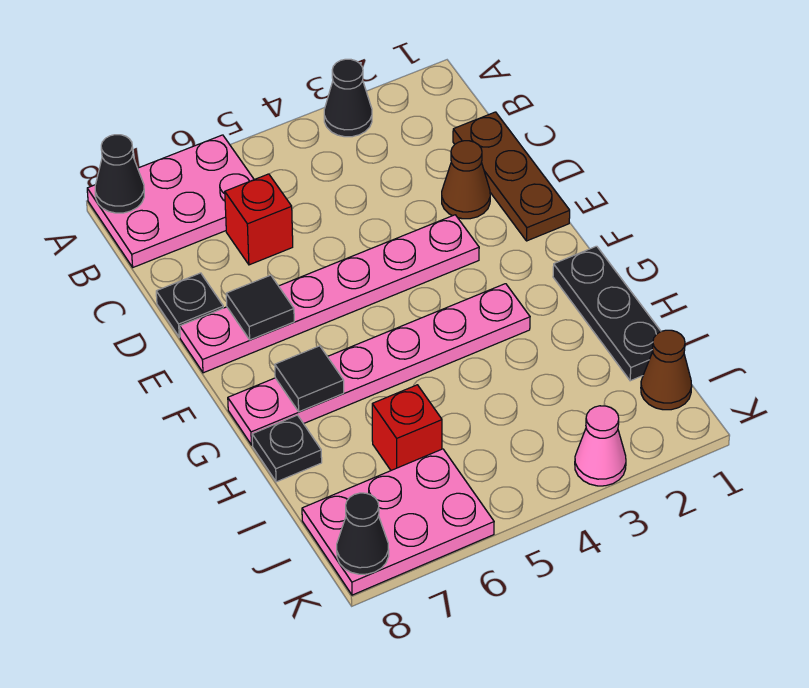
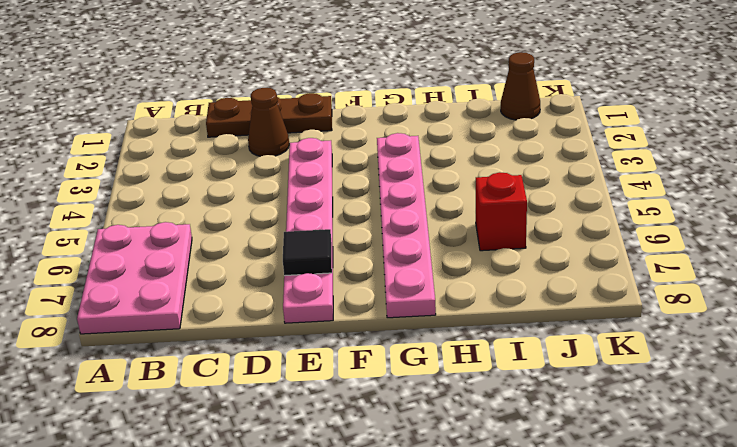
none -> black 1x1 cone [324,59,372,137]
none -> red 1x1 brick [225,174,293,265]
none -> black 1x1 plate [156,273,223,337]

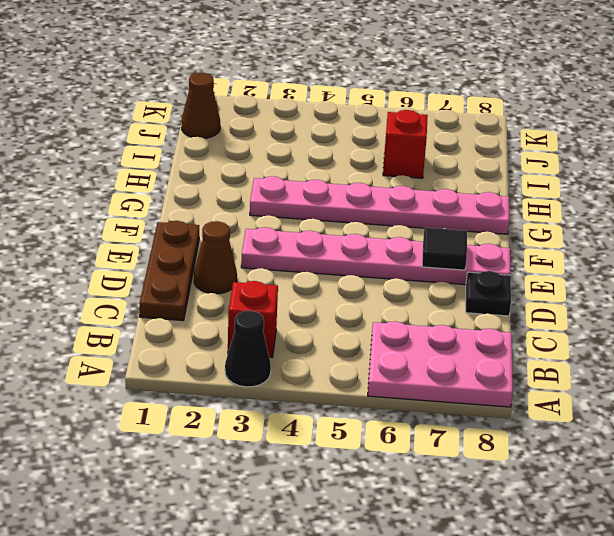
red 1x1 brick [228,281,278,357] -> red 1x1 brick moved to [225,174,293,265]
none -> black 1x3 plate [553,246,661,381]
none -> black 1x1 plate [252,415,322,482]
none -> pink 2x3 plate [302,449,494,595]

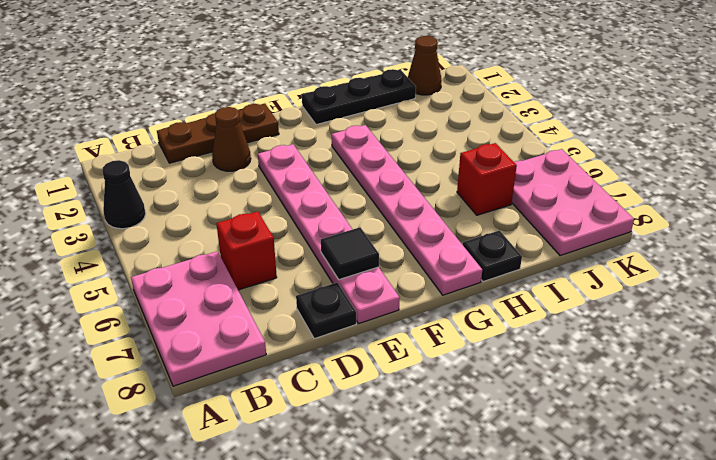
none -> pink 1x1 cone [575,406,626,486]
none -> black 1x1 cone [95,135,144,213]
none -> black 1x1 tile [275,346,344,412]

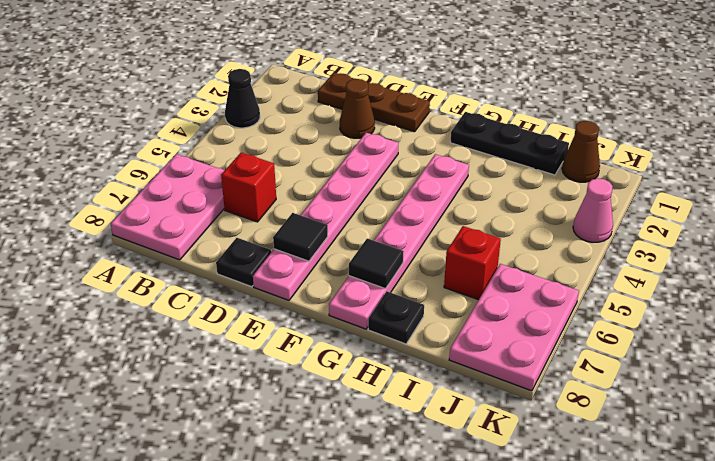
none -> black 1x1 cone [95,135,144,213]
none -> black 1x1 cone [337,493,389,574]

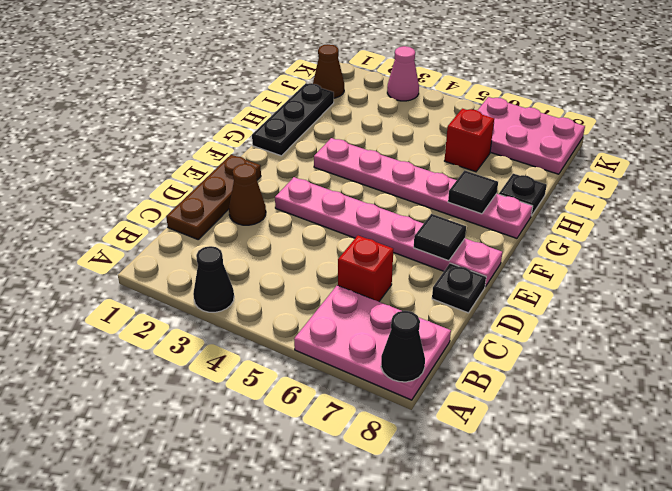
none -> black 1x1 cone [337,493,389,574]

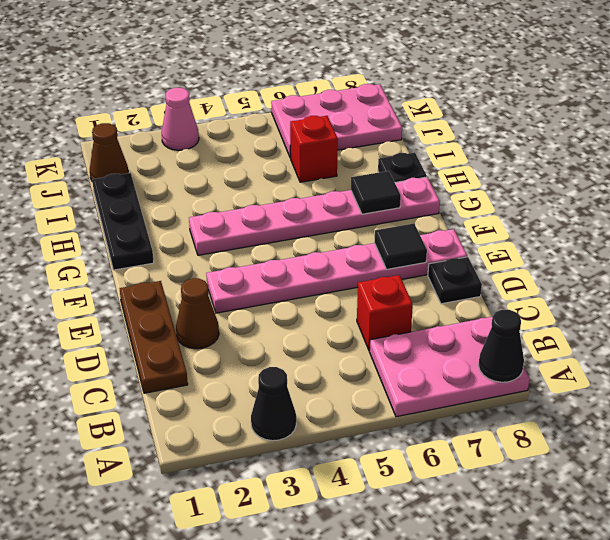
none -> black 1x1 cone [337,493,389,574]

